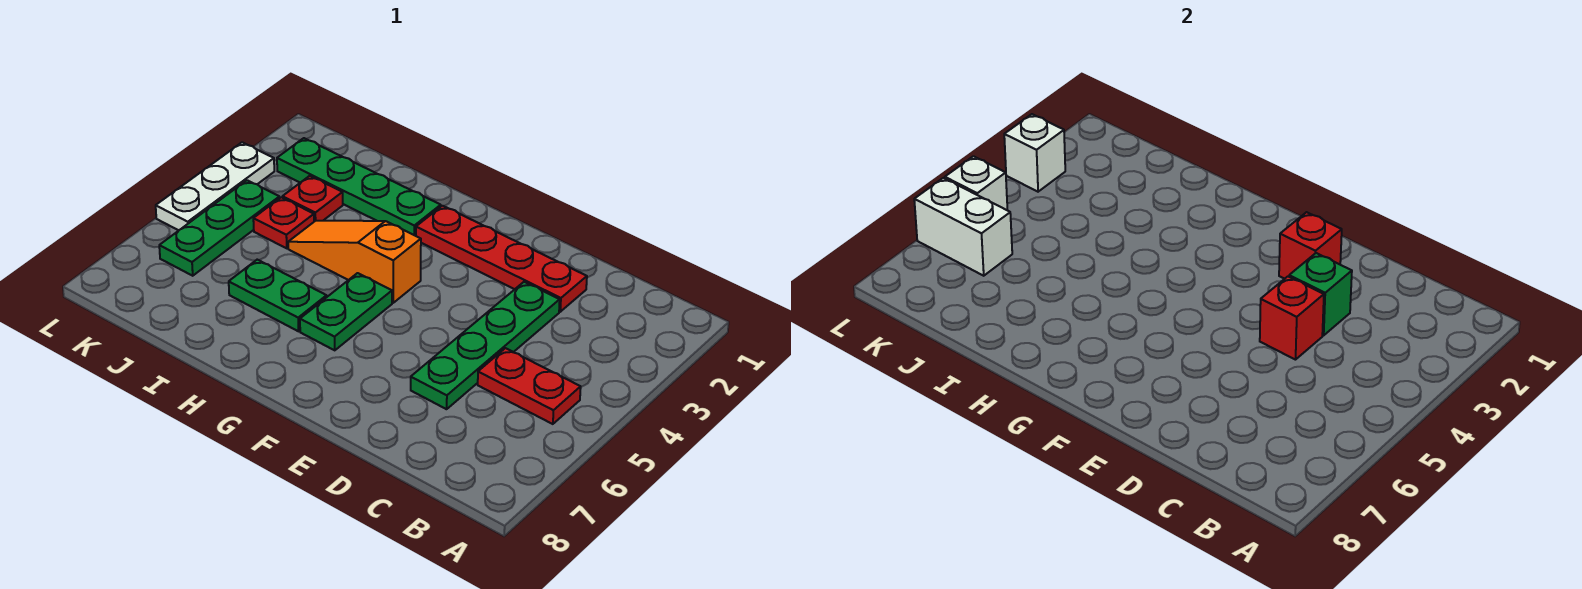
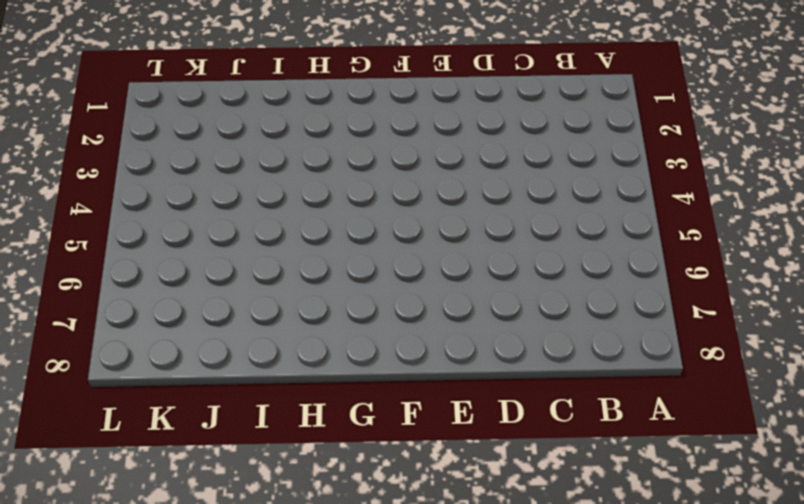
none -> red 1x2 plate [478,348,581,424]
none -> red 1x4 plate [416,206,587,312]
none -> green 1x4 plate [411,282,560,409]

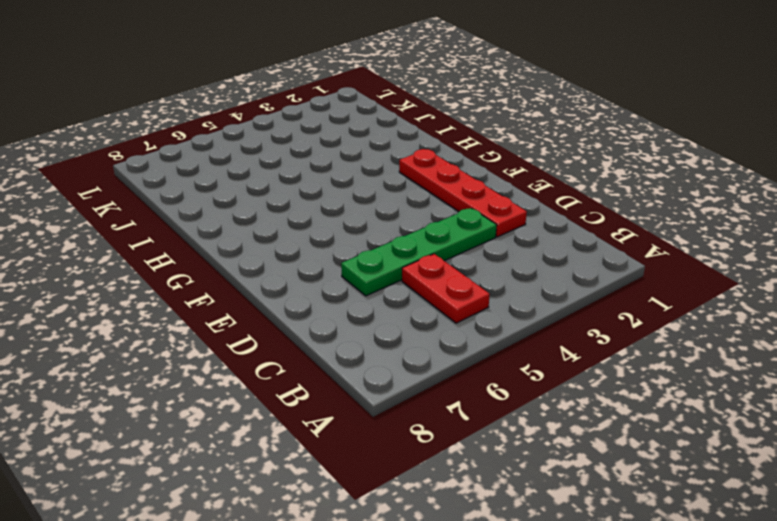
none -> orange 1x3 slope [288,221,421,303]
none -> green 1x2 plate [300,273,392,350]
none -> green 1x4 plate [277,138,441,236]

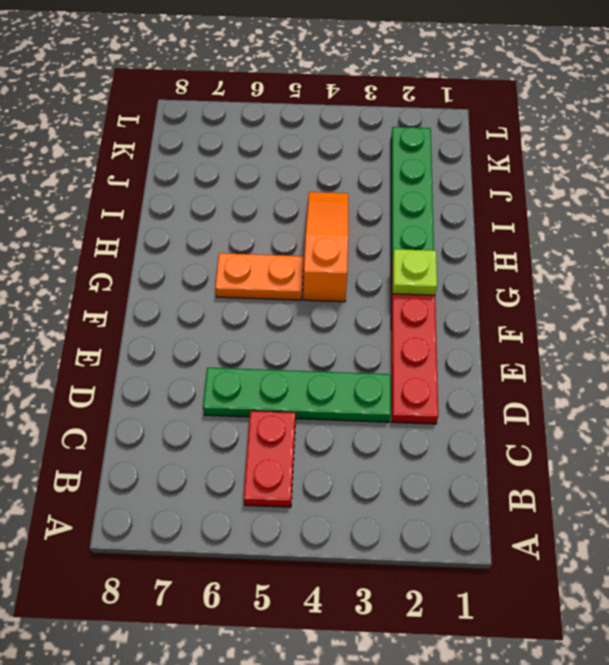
lime 1x1 plate [392,249,437,295] -> none
orange 1x2 plate [215,253,303,300] -> green 1x2 plate [300,273,392,350]
none -> green 1x2 plate [229,260,327,331]
none -> red 1x1 plate [282,176,343,221]
none -> red 1x1 plate [253,197,314,248]

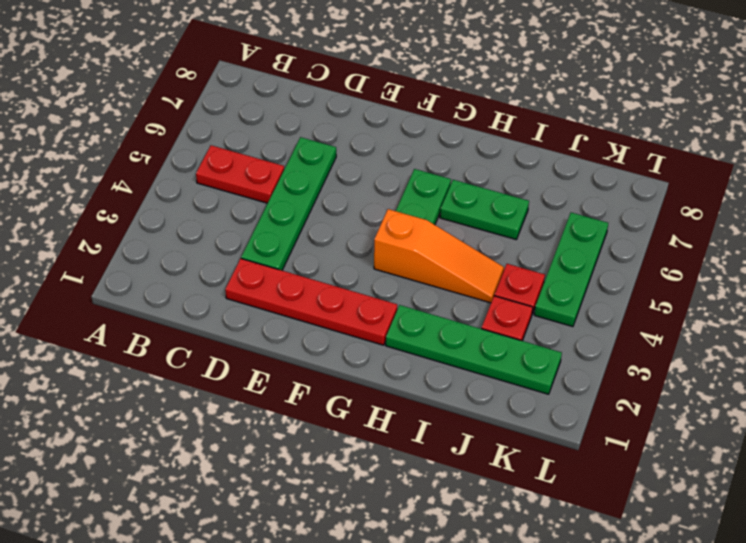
none -> white 1x3 plate [156,142,274,230]
none -> green 1x1 brick [1289,253,1352,335]
none -> red 1x1 brick [1260,277,1324,360]

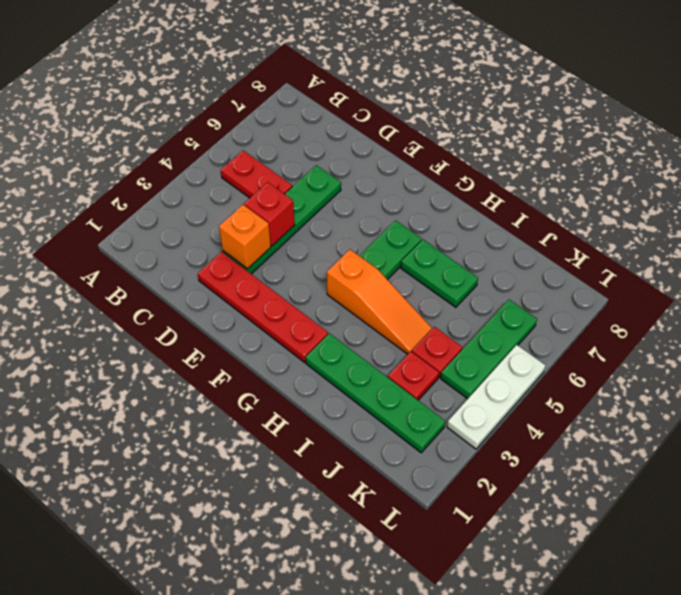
orange 1x1 brick [219,205,271,269] -> green 1x1 brick [1289,253,1352,335]
none -> red 1x1 brick [1279,212,1342,279]
none -> white 1x2 brick [914,178,1012,276]
none -> white 1x1 brick [1004,114,1065,192]

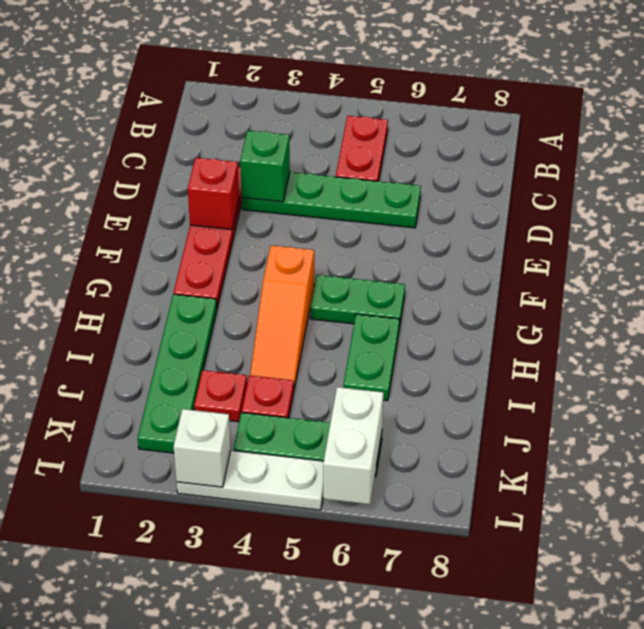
none -> red 1x1 brick [1260,277,1324,360]
none -> white 1x1 brick [945,156,1007,210]

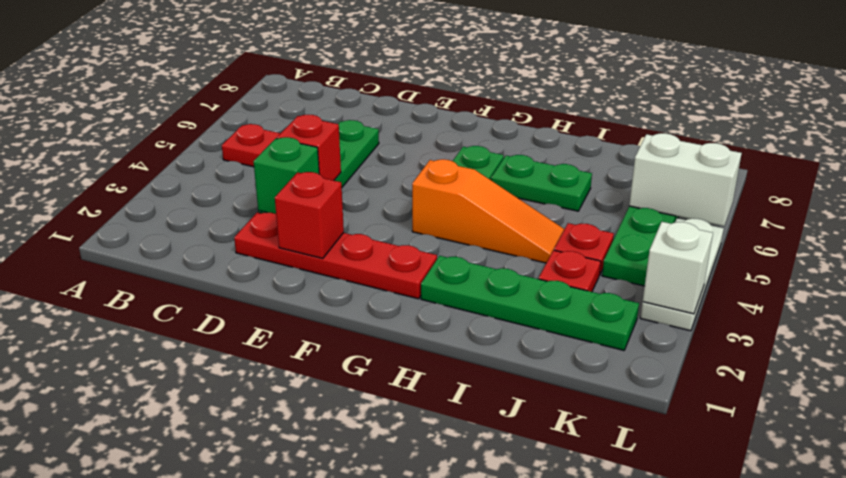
none -> white 1x1 brick [945,156,1007,210]

